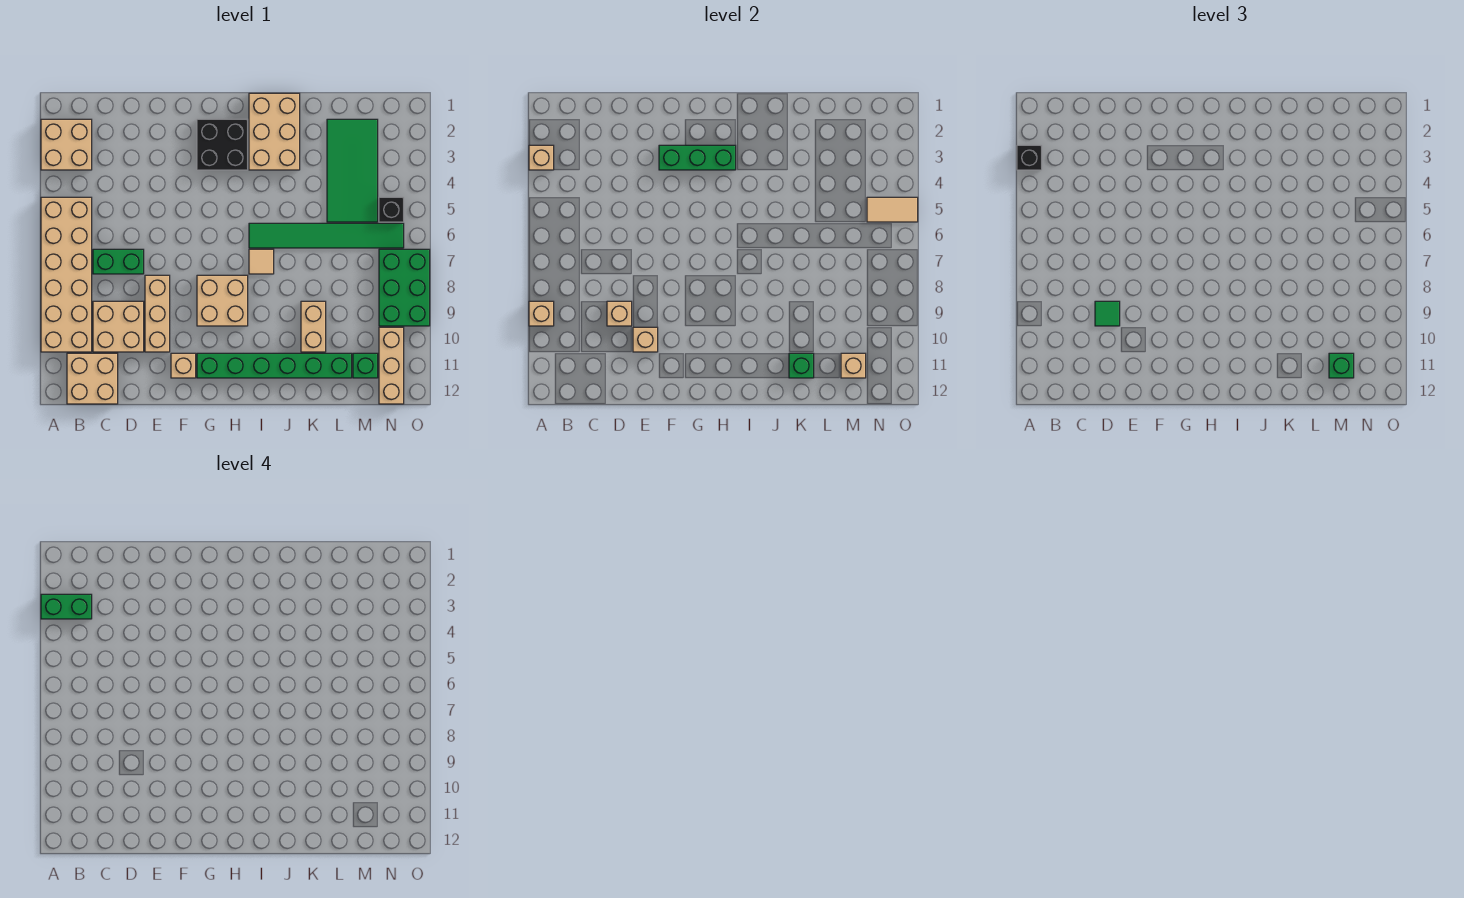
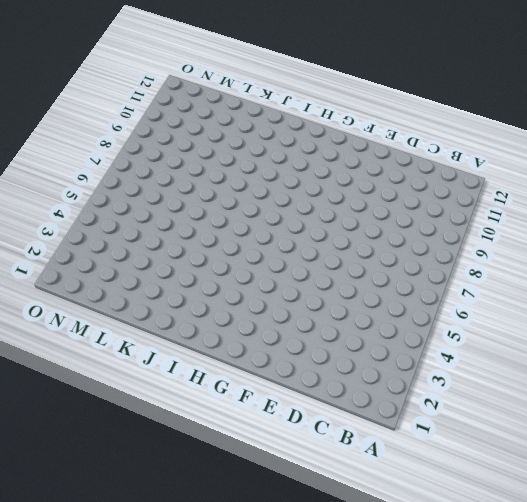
none -> tan 2x2 brick [41,119,92,170]
none -> tan 2x6 brick [41,197,92,352]
none -> tan 2x2 brick [67,353,118,404]
none -> green 1x2 brick [93,249,144,274]

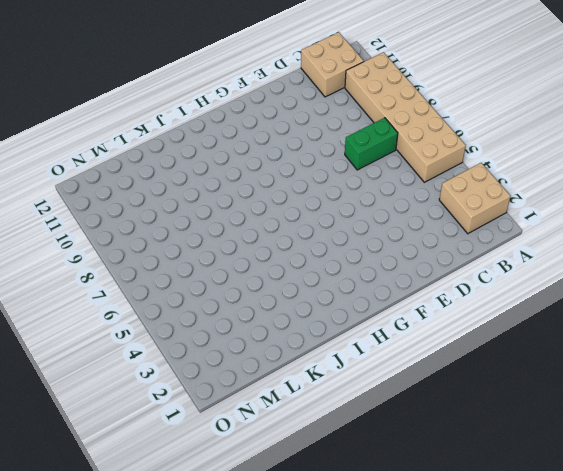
none -> tan 2x2 brick [93,301,144,352]
none -> tan 1x3 brick [145,275,170,352]
none -> tan 1x1 brick [171,353,196,378]
none -> black 2x2 brick [197,119,248,170]

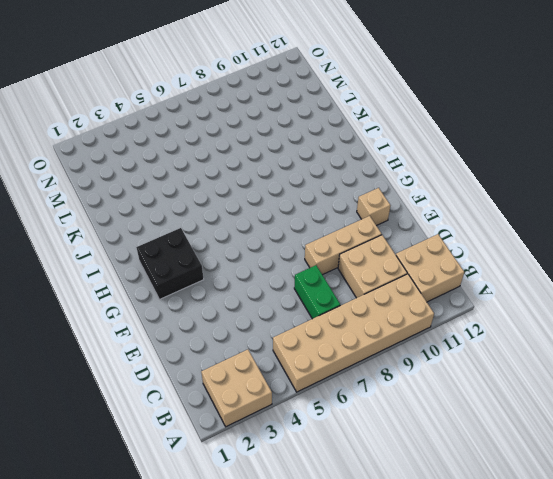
none -> tan 2x2 brick [197,275,248,326]
none -> green 1x6 brick [197,353,352,378]
none -> tan 2x3 brick [249,93,300,170]
none -> green 1x6 tile [249,223,404,248]

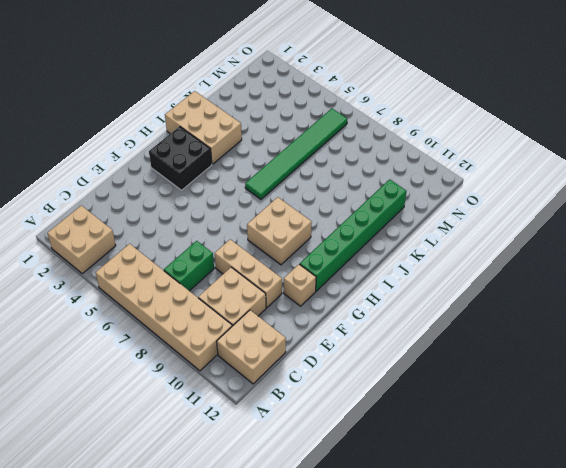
none -> tan 1x1 tile [249,249,274,274]
none -> tan 1x2 brick [301,301,326,352]
none -> green 2x4 tile [327,119,378,222]
none -> green 1x1 brick [353,353,378,378]

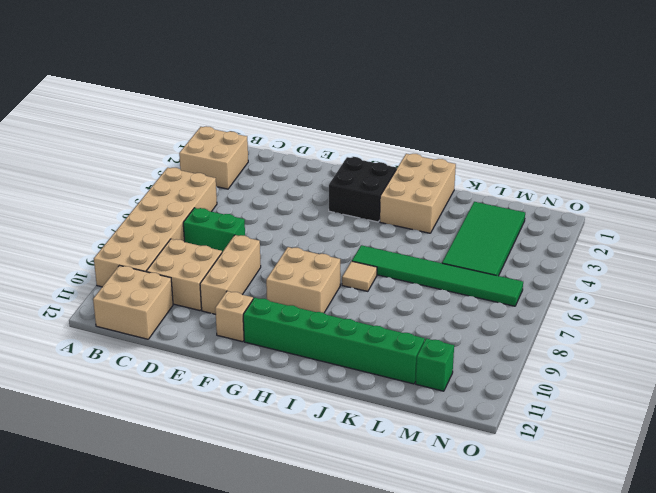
none -> tan 1x2 brick [301,301,326,352]
none -> black 1x1 brick [379,197,404,222]
none -> green 2x3 brick [379,249,430,326]
none -> tan 1x3 brick [379,327,404,404]

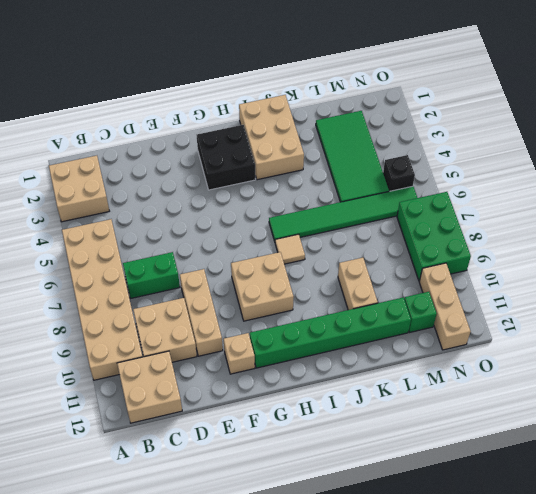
none -> tan 1x1 brick [529,145,554,170]
none -> tan 1x1 brick [529,301,554,326]
none -> tan 1x1 brick [607,301,632,326]
none -> tan 1x1 brick [633,327,658,352]

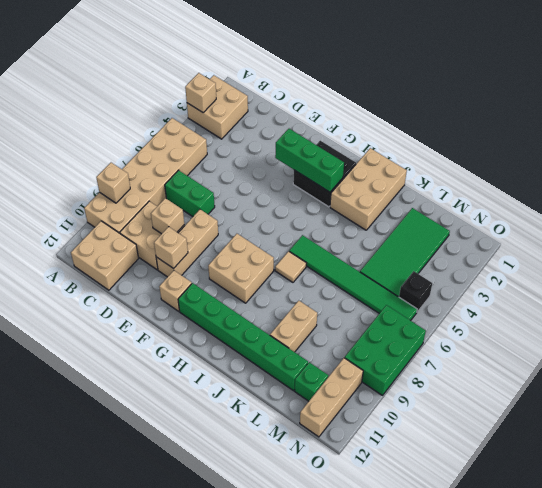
none -> green 1x1 brick [789,353,814,378]
none -> tan 1x1 brick [841,353,866,378]
none -> tan 1x2 tile [867,197,918,222]
none -> black 1x1 brick [1017,145,1042,170]

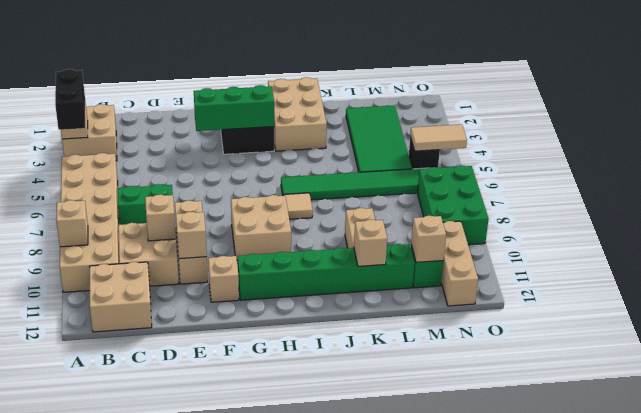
black 1x2 brick [55,69,85,130] -> black 1x1 brick [1017,145,1042,170]
tan 1x1 brick [354,219,387,266] -> green 1x1 brick [789,353,814,378]
none -> green 1x1 tile [1095,301,1120,326]
none -> green 1x1 brick [1329,353,1354,378]
none -> green 1x2 brick [41,594,92,619]

